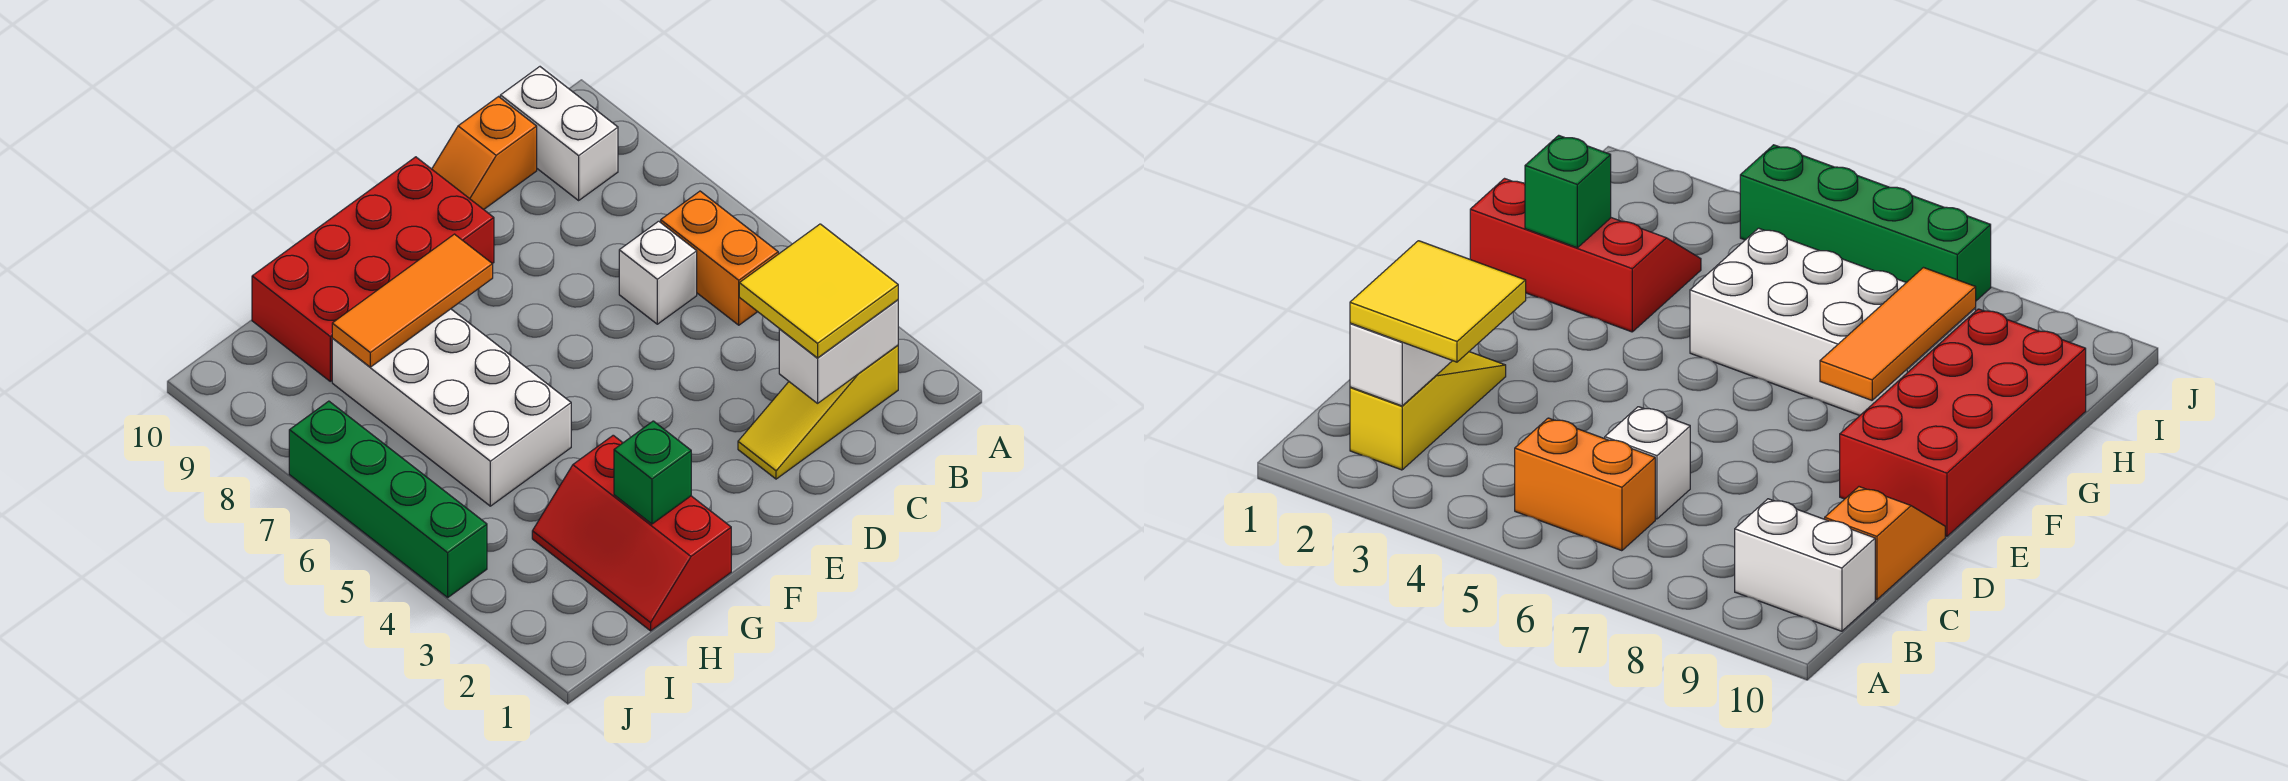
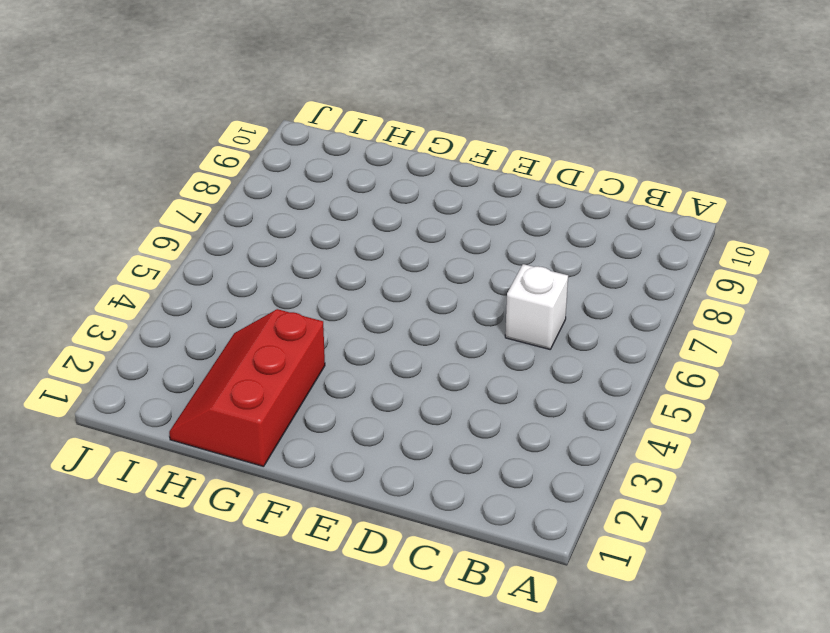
none -> yellow 1x3 slope [738,345,898,479]
none -> orange 1x2 brick [661,191,778,325]
none -> white 1x2 brick [500,67,618,200]

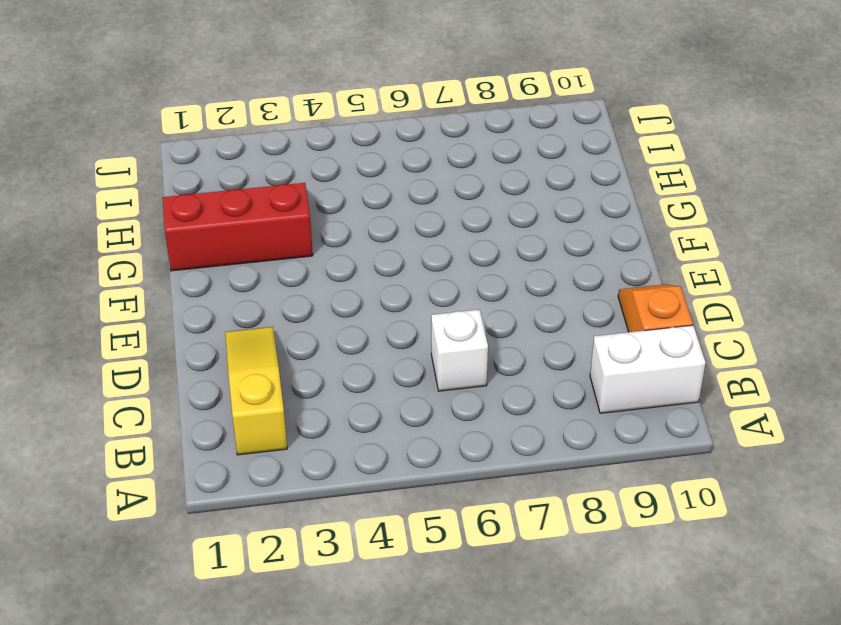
none -> orange 1x2 brick [661,191,778,325]
none -> red 2x4 brick [252,157,494,381]
none -> white 2x4 brick [332,309,571,506]

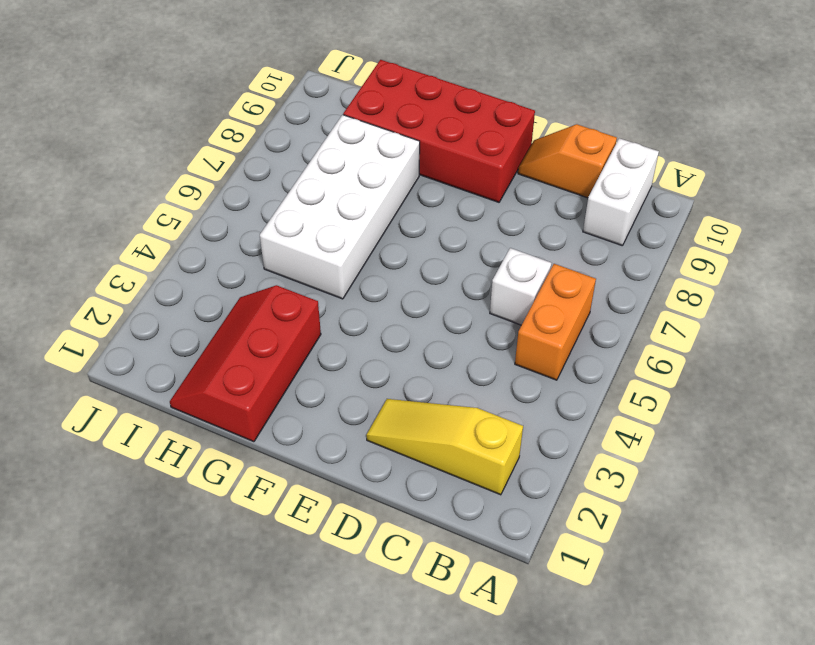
none -> green 1x4 brick [289,401,487,597]
none -> white 1x2 brick [779,300,898,403]
none -> orange 1x3 tile [332,234,493,367]

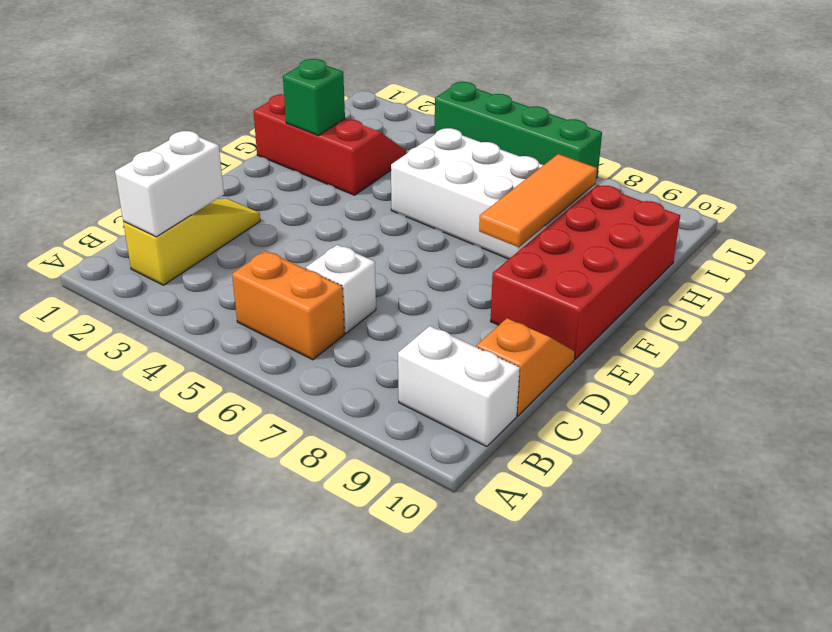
none -> yellow 2x2 tile [739,224,898,358]

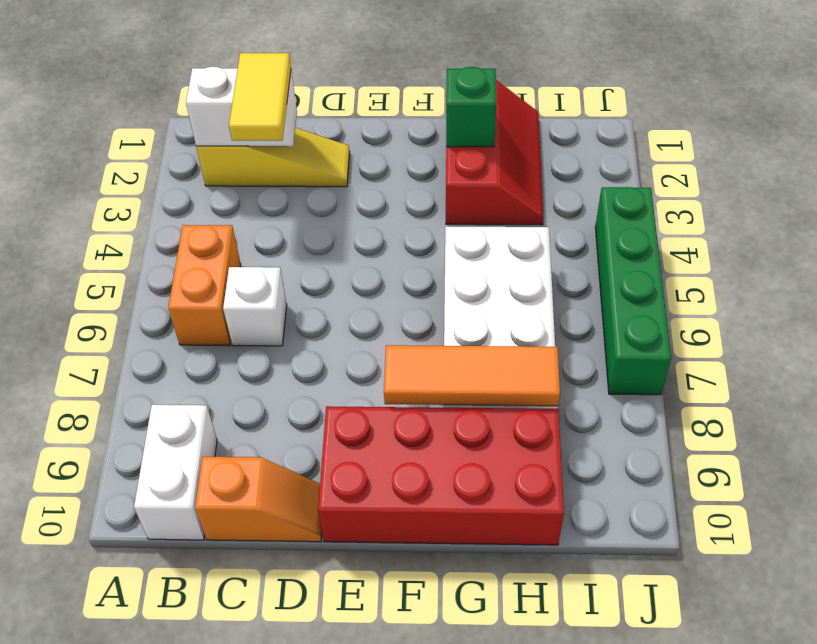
yellow 1x2 tile [229,53,291,141] -> yellow 2x2 tile [739,224,898,358]

